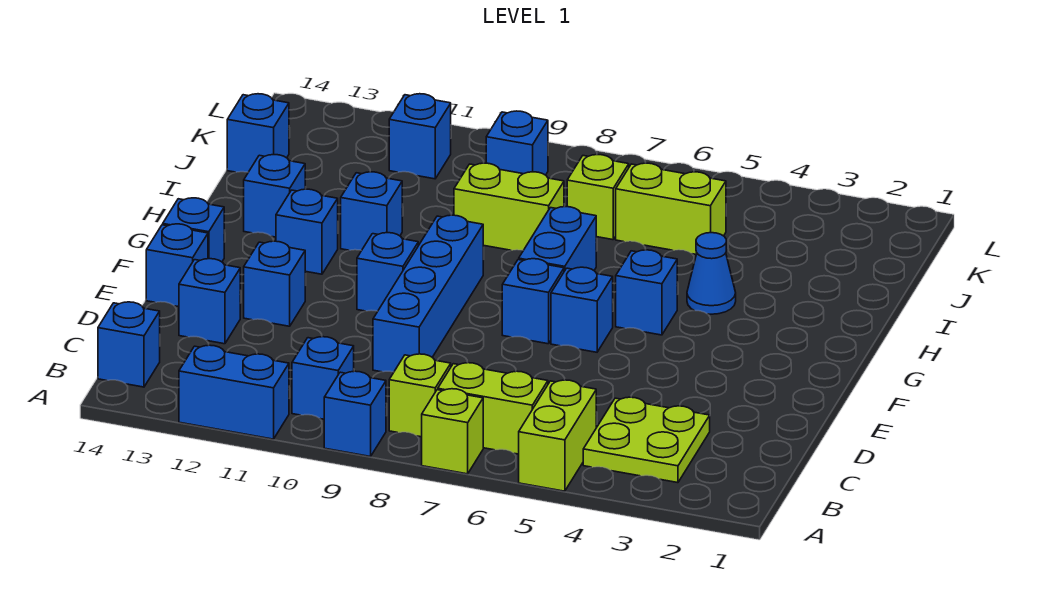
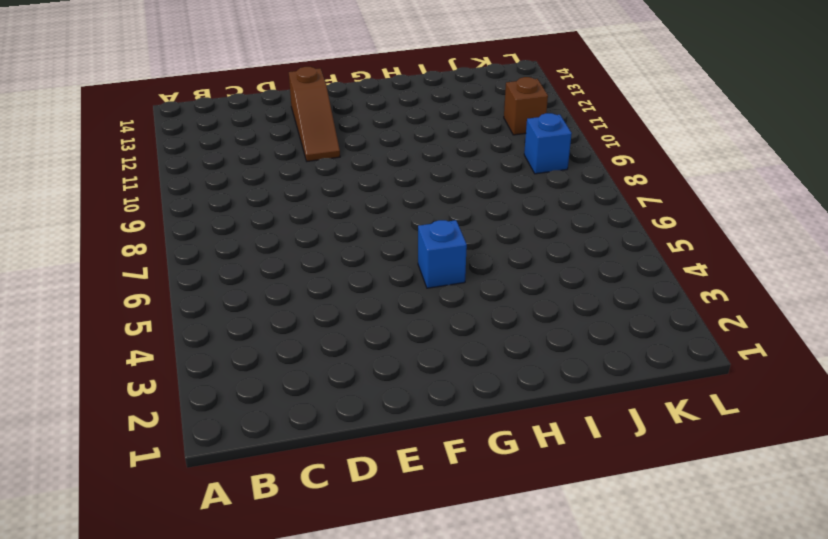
brown 1x3 slope [289,67,340,161] -> blue 1x1 brick [244,241,305,326]
brown 1x1 brick [504,77,548,135] -> blue 1x1 brick [389,94,451,179]
none -> lime 1x2 brick [519,380,596,491]
none -> lime 1x1 brick [422,389,483,474]
none -> blue 1x1 brick [324,371,386,457]

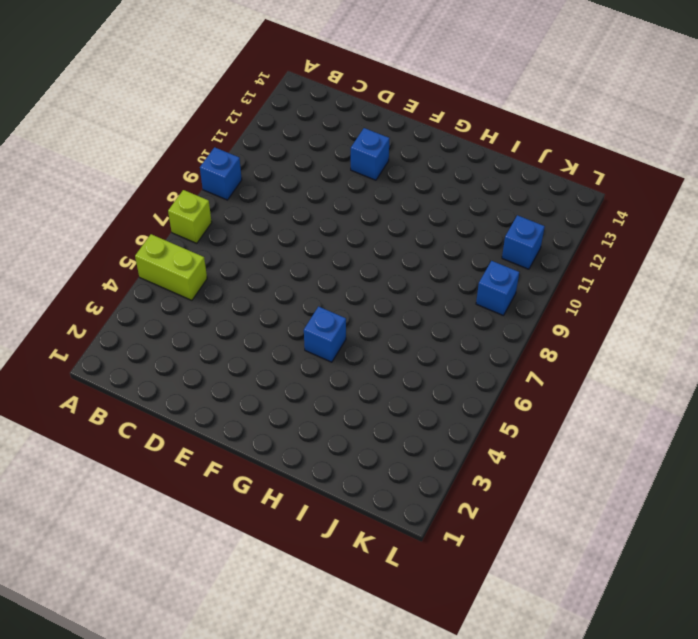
none -> blue 1x2 brick [179,345,289,439]
none -> lime 2x2 plate [583,397,710,483]
none -> lime 1x2 brick [438,363,548,454]

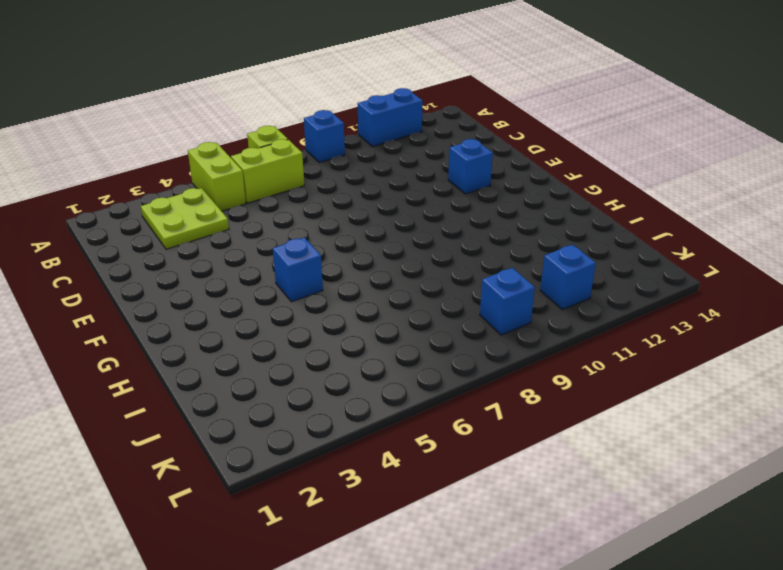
none -> lime 1x1 brick [389,354,451,437]
none -> blue 1x1 brick [292,337,354,419]
none -> blue 1x1 brick [98,302,160,387]

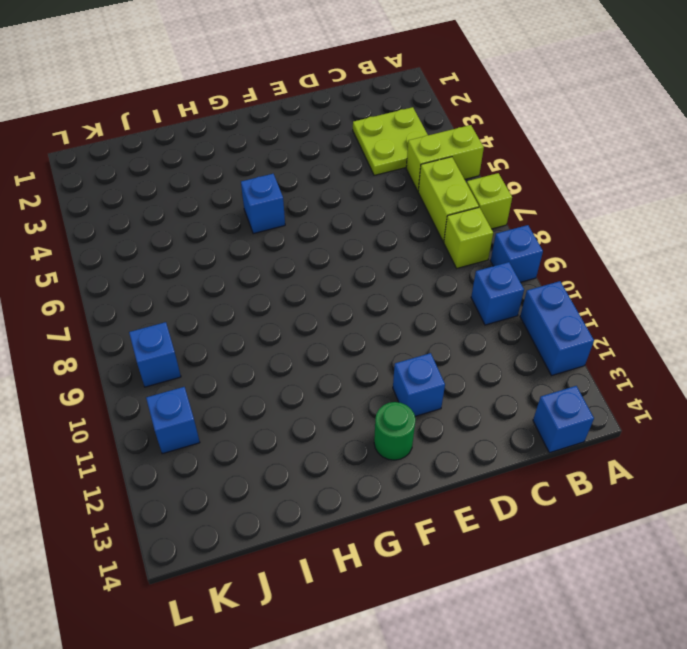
green 1x1 round brick [374,402,416,460] -> none
none -> blue 1x4 brick [373,215,483,372]
none -> blue 1x1 brick [179,259,240,344]
none -> blue 1x1 brick [146,224,208,307]

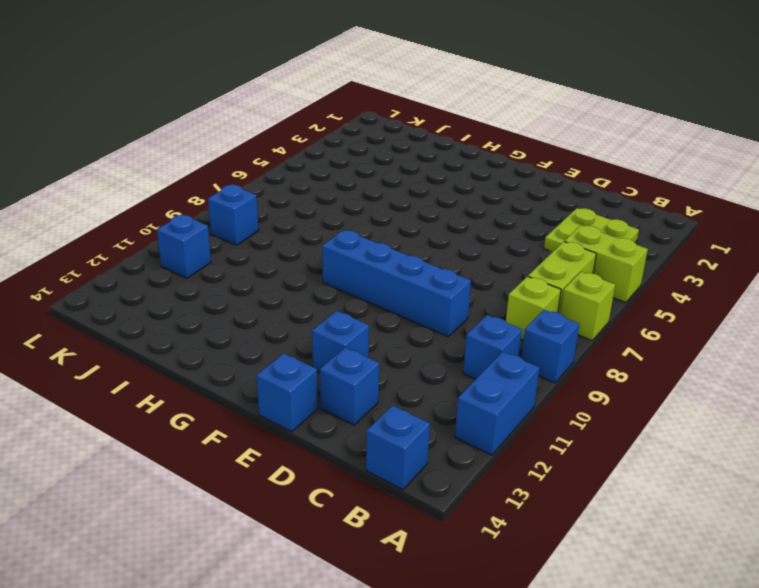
none -> blue 1x1 brick [551,267,613,352]
none -> blue 1x1 brick [502,259,564,344]
none -> blue 1x1 brick [357,233,418,311]

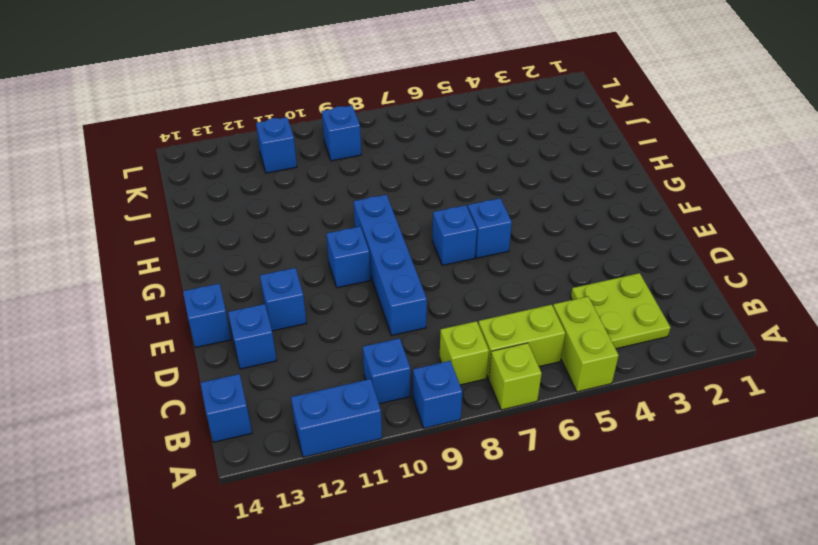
none -> blue 1x1 brick [163,198,224,262]
none -> blue 1x1 brick [616,250,677,335]
none -> blue 1x2 brick [519,207,596,271]

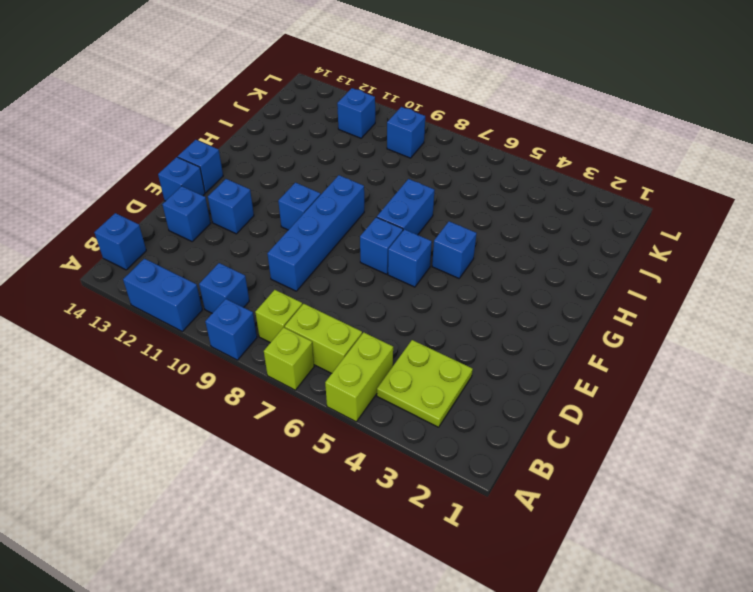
none -> blue 1x1 brick [276,189,338,274]
none -> blue 1x1 cone [687,233,736,314]
none -> blue 1x1 brick [341,172,402,251]

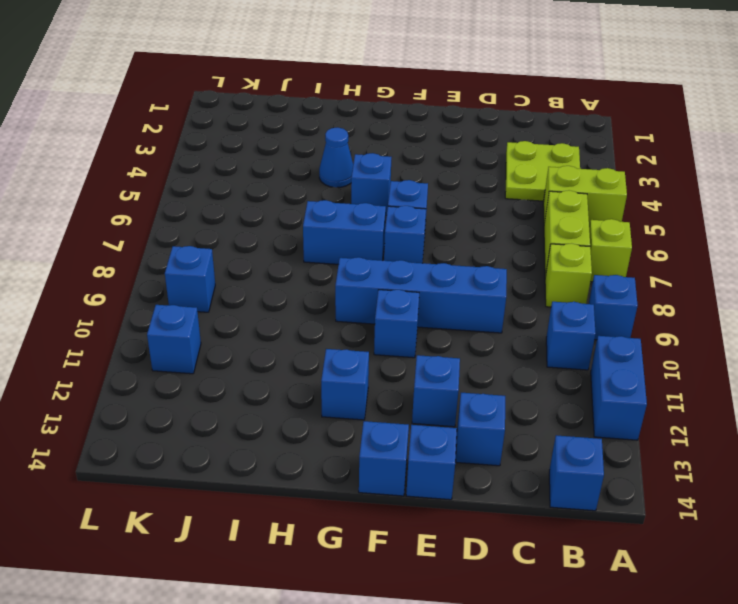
none -> blue 1x1 brick [341,172,402,251]
none -> blue 1x1 brick [244,155,305,237]
none -> lime 1x2 brick [454,163,564,250]

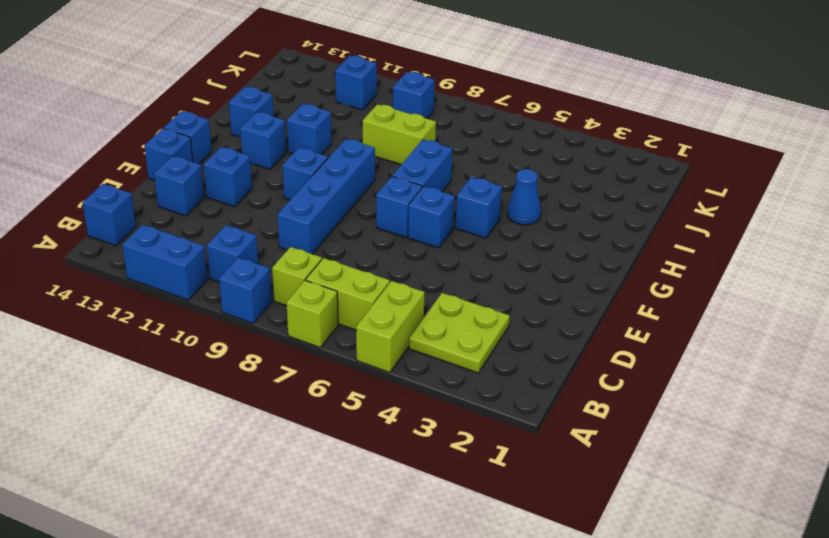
none -> lime 1x2 brick [616,163,726,254]
none -> lime 1x1 brick [567,155,629,240]
none -> blue 1x1 brick [227,94,289,172]

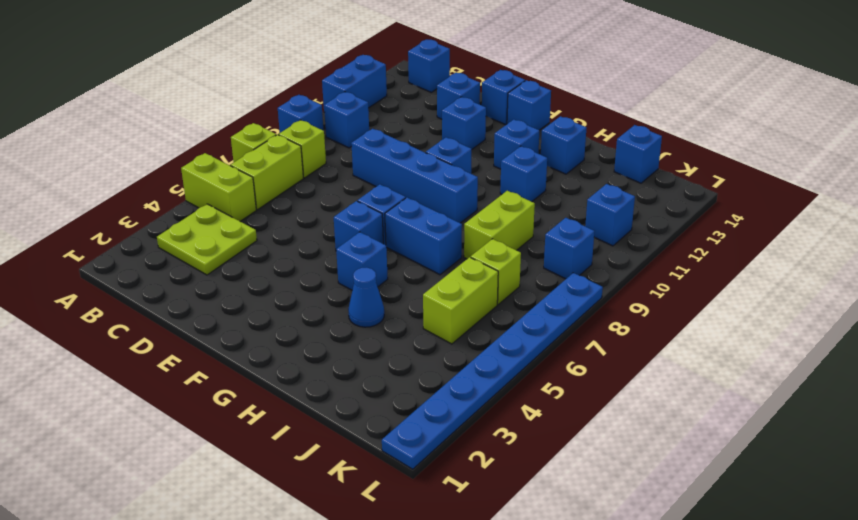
blue 1x8 plate [382,273,603,469] -> none

